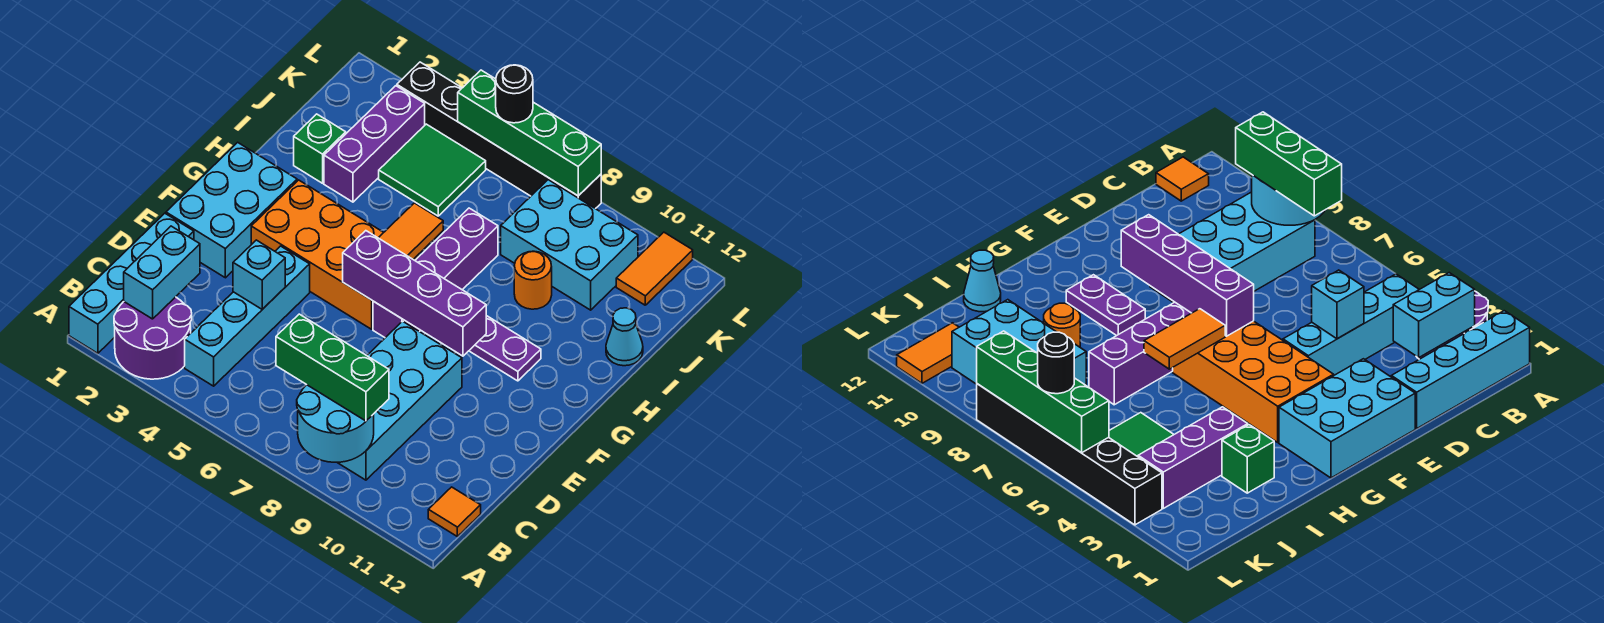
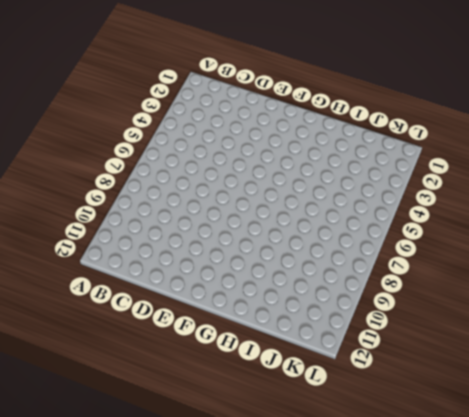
none -> cyan 1x4 brick [69,213,194,353]
none -> purple 2x2 round brick [114,297,192,379]
none -> cyan 1x4 brick [185,246,310,386]

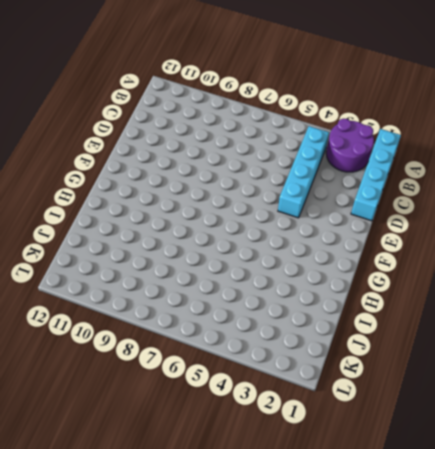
none -> cyan 2x4 brick [337,321,462,480]
none -> orange 1x1 tile [428,487,481,536]
none -> cyan 2x3 brick [166,142,297,278]

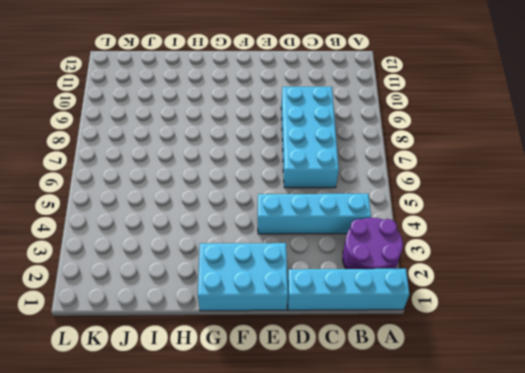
cyan 2x4 brick [281,87,339,188] -> cyan 2x4 brick turned to [337,321,462,480]
none -> orange 1x1 tile [428,487,481,536]
none -> orange 2x4 brick [251,180,419,329]
none -> purple 1x4 brick [373,208,498,338]

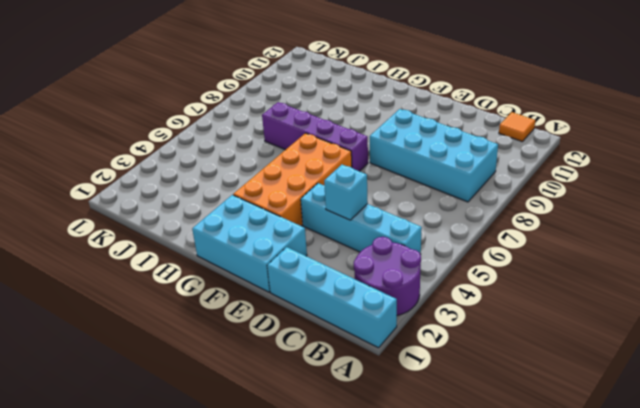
none -> purple 1x2 plate [469,316,541,381]
none -> green 1x1 brick [294,114,346,183]
none -> purple 1x3 brick [324,86,425,202]

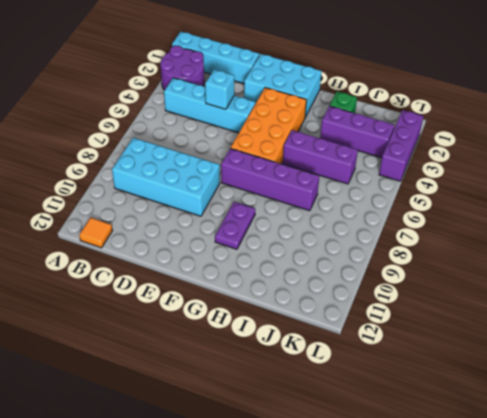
purple 1x3 brick [283,130,358,184] -> green 2x2 tile [379,124,486,216]
purple 1x3 brick [379,110,423,181] -> black 1x6 brick [397,62,601,209]
none -> orange 1x1 round brick [514,251,552,309]
none -> cyan 1x1 cone [606,308,643,366]
none -> cyan 2x3 brick [501,180,638,310]

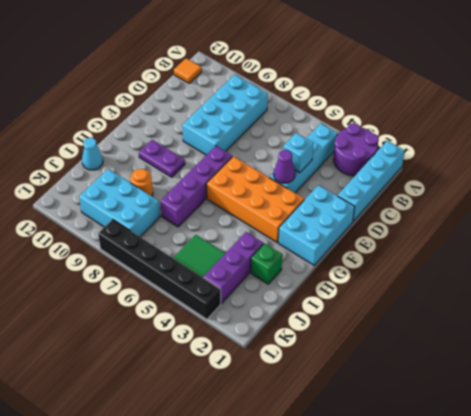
purple 1x1 cone [274,150,295,183] -> none
none -> orange 1x2 tile [616,232,693,305]
none -> cyan 2x2 round brick [297,385,374,462]
none -> cyan 1x2 brick [124,226,200,319]

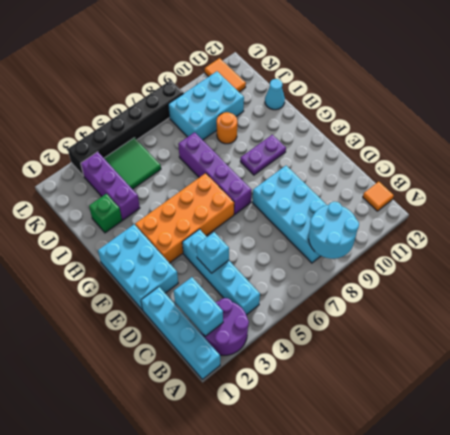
none -> purple 1x4 brick [343,231,486,356]
none -> orange 1x2 tile [379,203,443,260]
none -> green 1x4 brick [458,70,601,196]

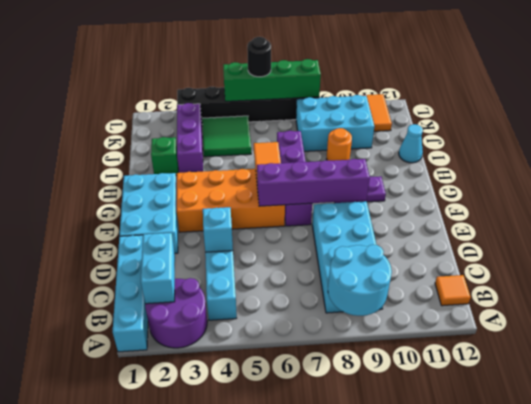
none -> green 1x3 brick [276,314,389,421]

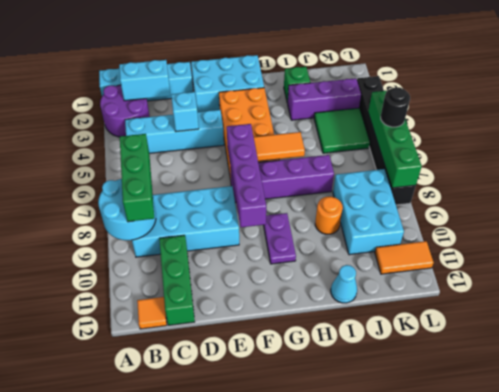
green 1x3 brick [159,235,195,325] -> none

